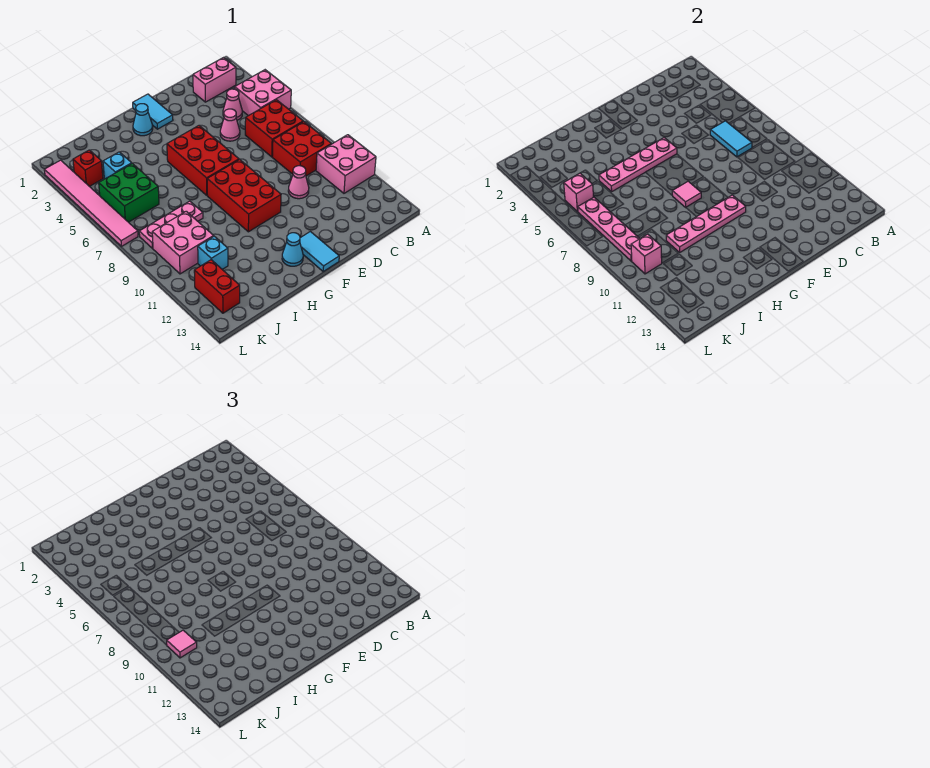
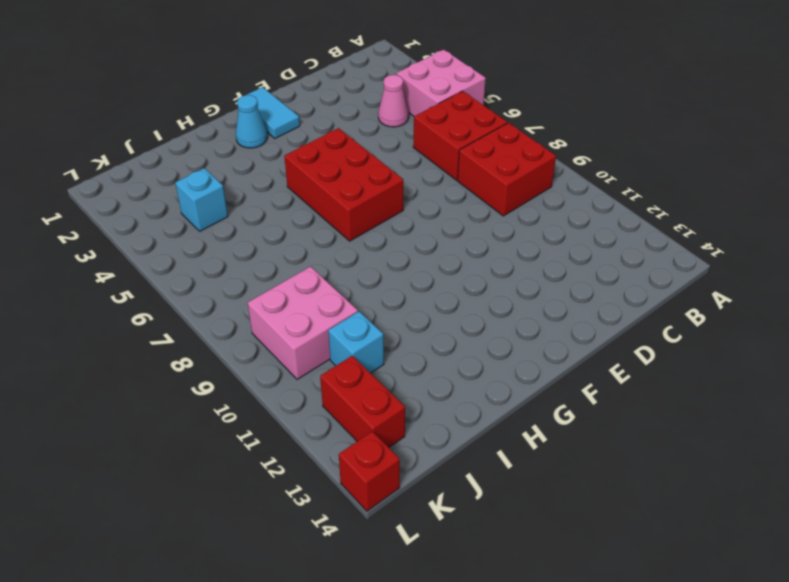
red 1x1 brick [339,431,400,511] -> red 1x1 brick moved to [73,150,103,186]
none -> pink 2x2 brick [316,135,376,193]
none -> pink 1x2 brick [193,58,236,102]
none -> pink 1x1 cone [220,109,240,141]
none -> pink 1x1 cone [288,166,309,199]

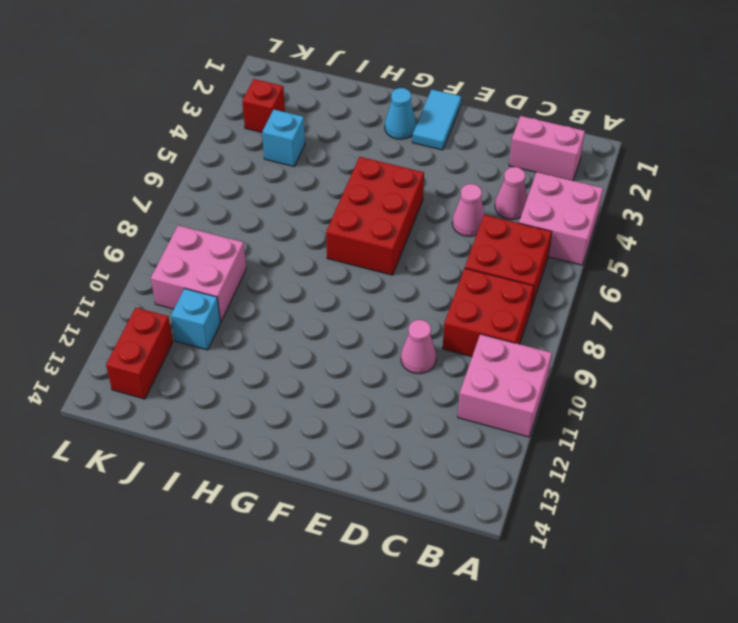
none -> red 2x3 brick [207,160,281,232]
none -> cyan 1x2 tile [300,232,339,271]
none -> cyan 1x1 cone [282,233,303,266]
none -> pink 1x3 plate [139,201,203,248]

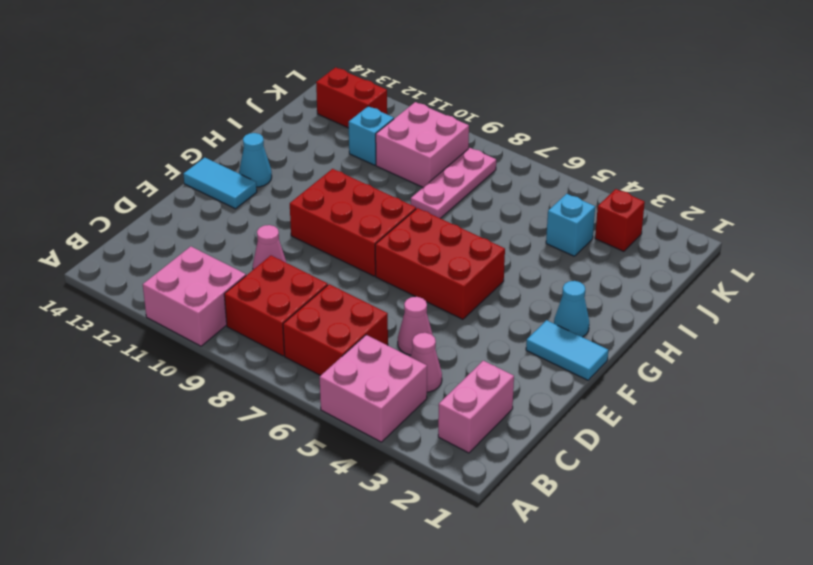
none -> green 2x2 brick [99,163,159,222]
none -> pink 1x6 tile [44,160,138,246]
none -> cyan 1x2 tile [710,121,752,157]
none -> pink 1x4 plate [599,138,677,191]

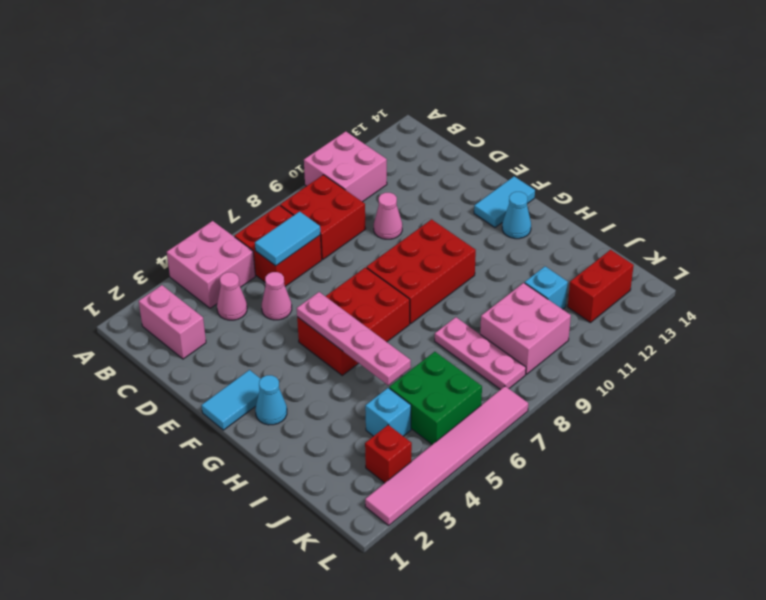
none -> pink 1x4 plate [666,195,746,252]
none -> pink 1x1 tile [672,181,701,207]
none -> pink 1x1 brick [564,173,593,212]
none -> pink 1x4 plate [578,197,640,261]

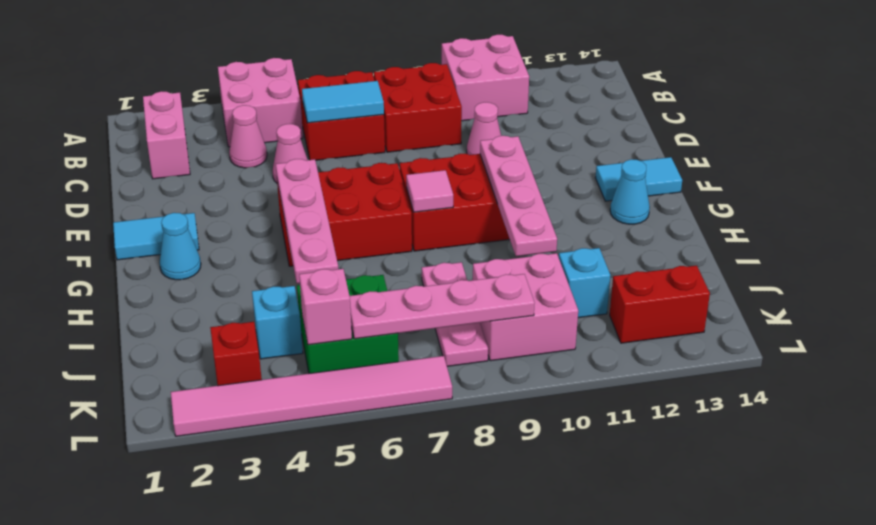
none -> pink 1x1 brick [631,234,662,274]
none -> pink 1x1 tile [167,630,197,658]

